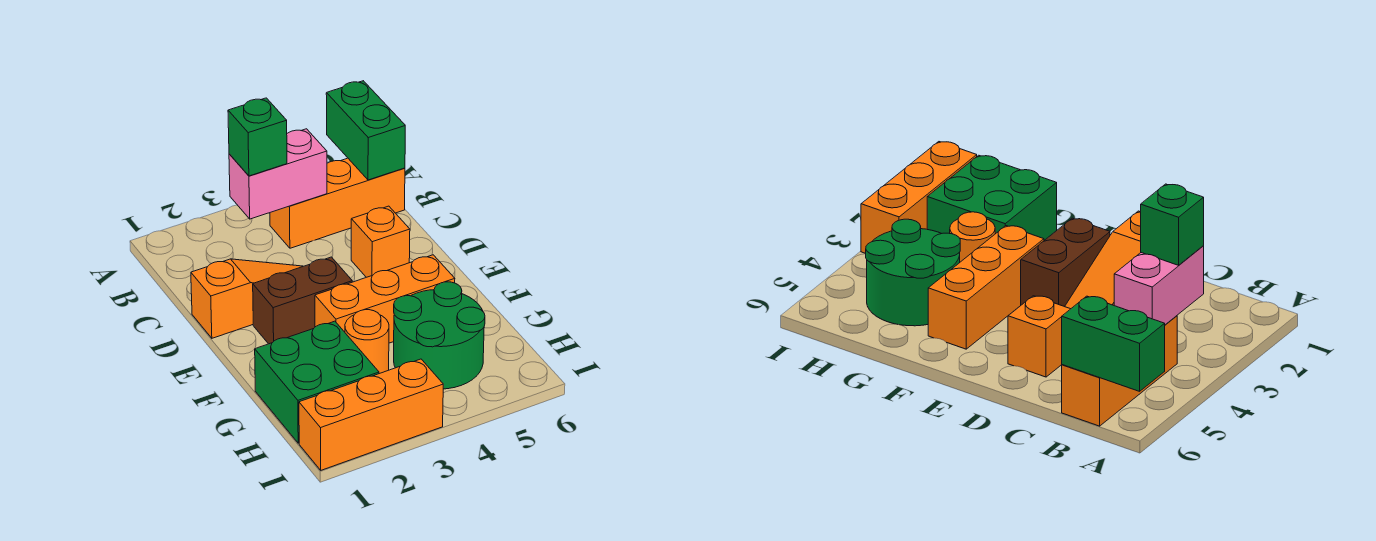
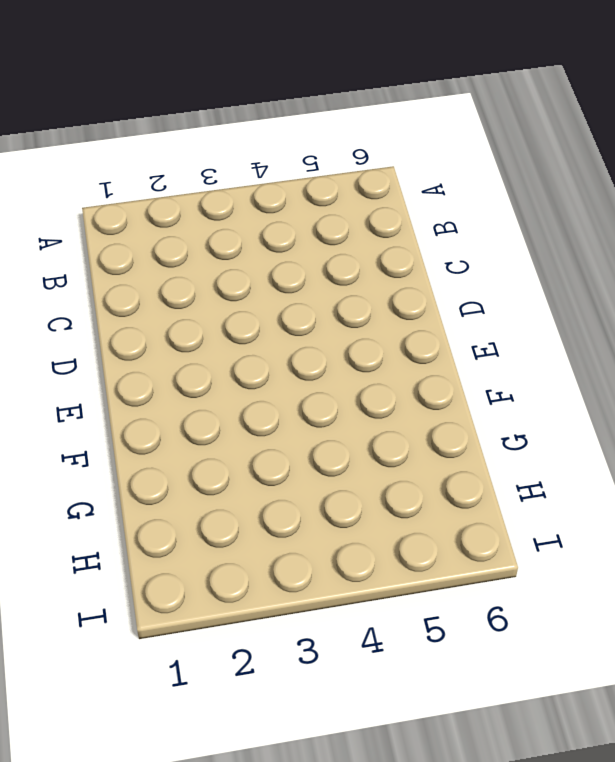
none -> orange 1x3 brick [270,158,405,248]
none -> orange 1x3 slope [191,259,303,338]
none -> orange 1x1 brick [351,206,410,277]

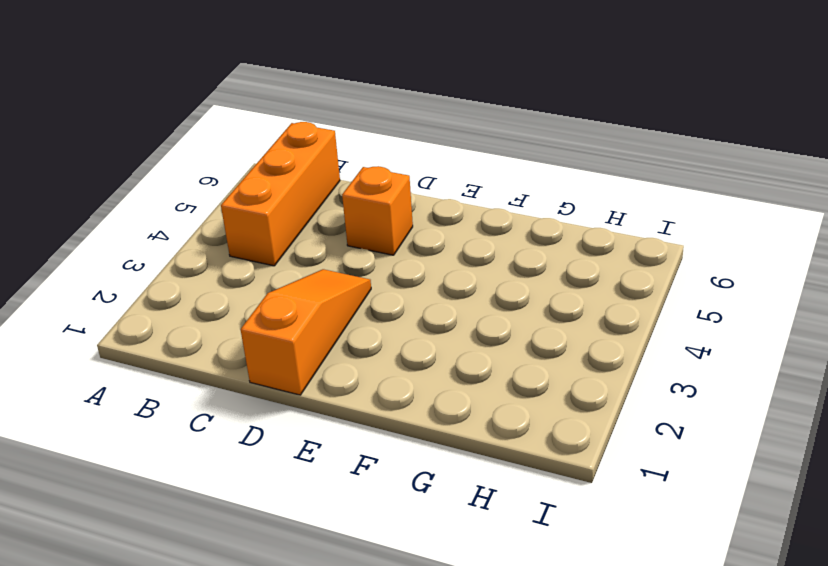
none -> brown 1x2 brick [253,257,352,344]
none -> orange 1x3 brick [315,255,455,343]
none -> green 2x2 brick [255,321,379,443]

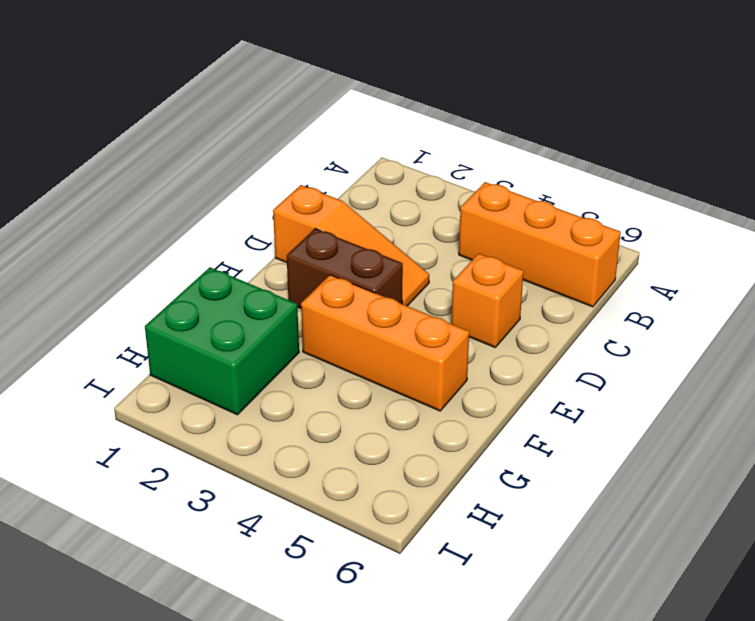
none -> orange 1x1 round brick [345,310,389,374]
none -> green 2x2 round brick [394,282,485,389]
none -> orange 1x3 brick [299,359,443,470]

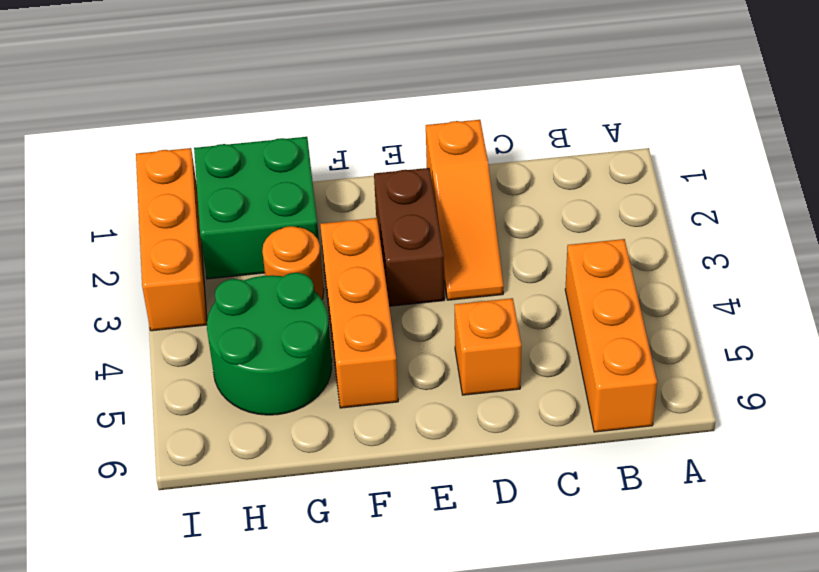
none -> green 1x2 brick [326,81,405,180]
none -> pink 1x2 brick [229,129,327,219]
none -> green 1x1 brick [228,98,287,176]

